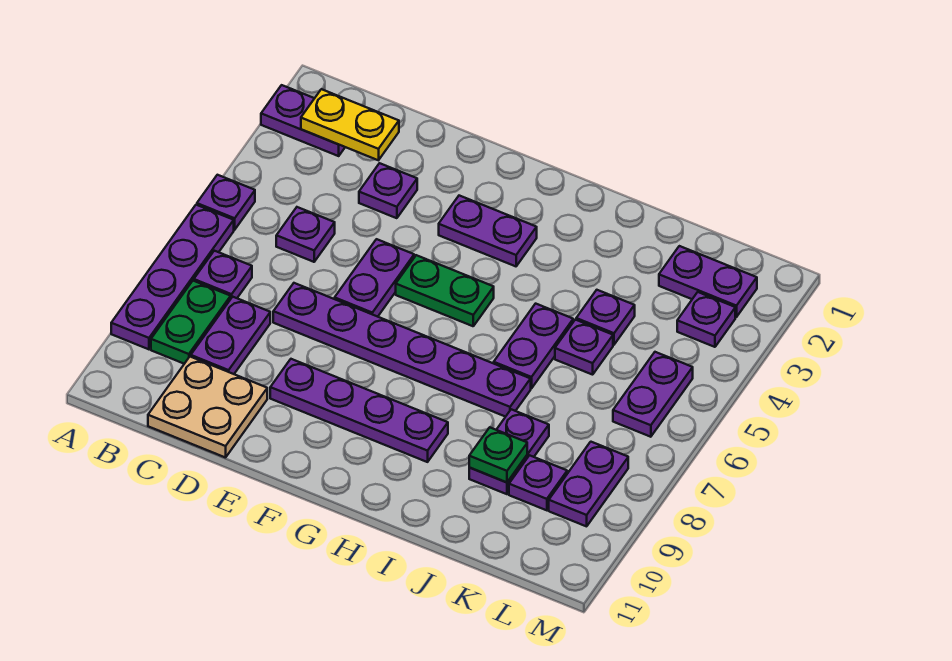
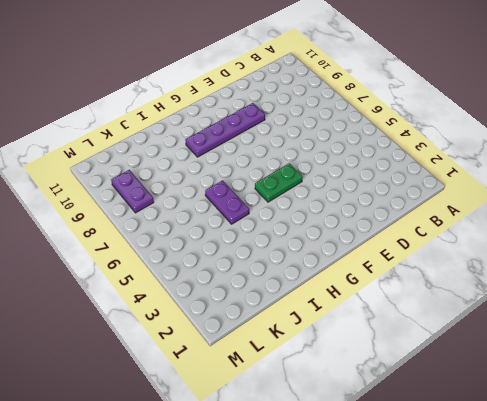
none -> purple 1x2 plate [261,85,345,156]
none -> purple 1x1 plate [197,175,255,230]
none -> purple 1x4 plate [111,205,234,349]

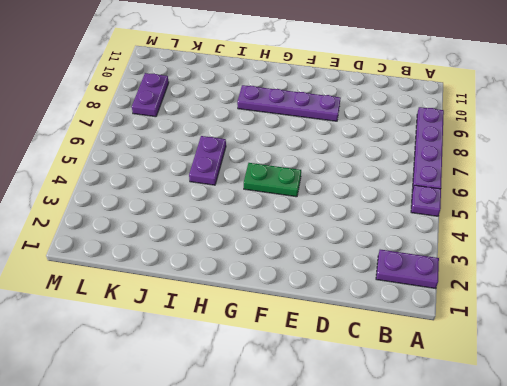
none -> purple 1x1 plate [194,251,252,298]
none -> green 1x2 plate [151,281,231,364]
none -> purple 1x1 plate [276,207,335,262]

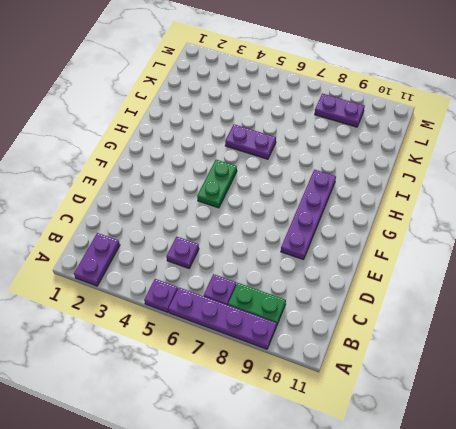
none -> purple 1x2 plate [191,297,270,374]
none -> tan 2x2 plate [148,357,267,458]
none -> purple 1x1 plate [359,163,417,218]

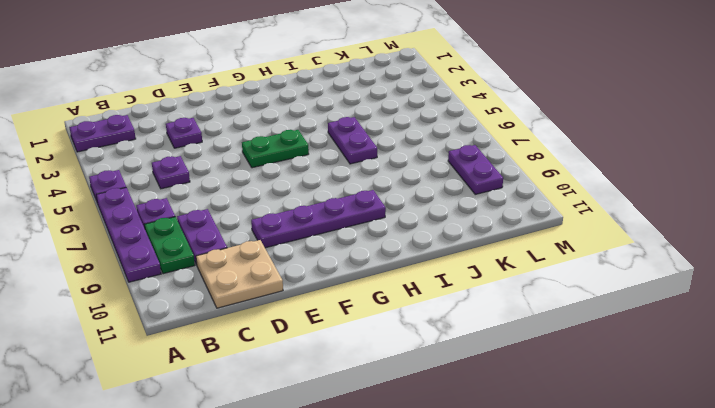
none -> purple 1x6 plate [273,283,531,417]
none -> purple 1x2 plate [335,239,414,317]
none -> purple 1x2 plate [439,196,537,266]

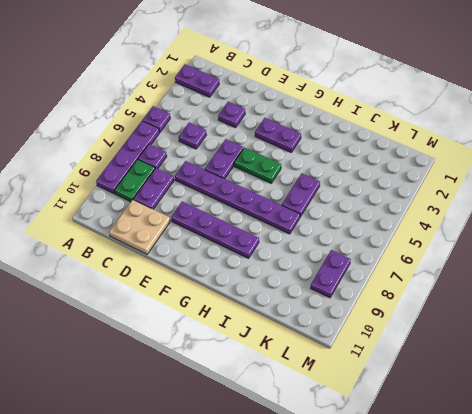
none -> purple 1x1 plate [576,290,635,345]
none -> purple 1x1 plate [555,320,613,375]
none -> purple 1x2 plate [469,409,549,494]

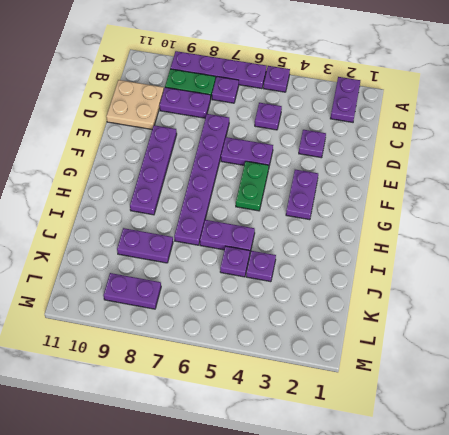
none -> purple 1x2 plate [659,246,757,317]
none -> purple 1x1 plate [509,455,567,510]
none -> purple 1x1 plate [677,292,735,347]

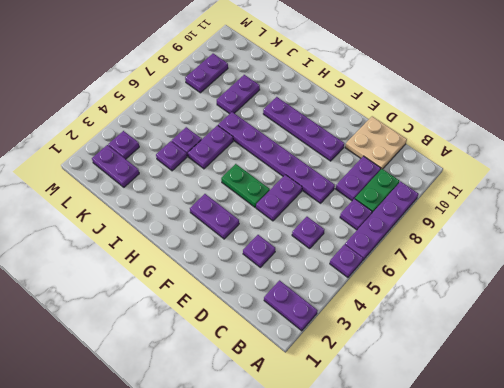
none -> purple 1x1 plate [509,455,567,510]
none -> purple 1x2 plate [613,352,693,437]
none -> yellow 1x2 plate [301,89,399,160]

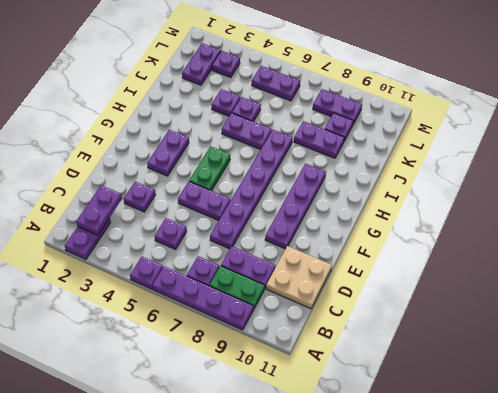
purple 1x2 plate [76,185,122,235] -> yellow 1x2 plate [301,89,399,160]
none -> green 1x1 plate [469,427,527,482]

